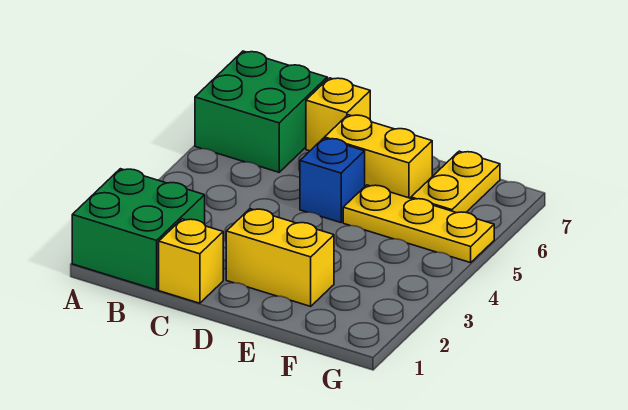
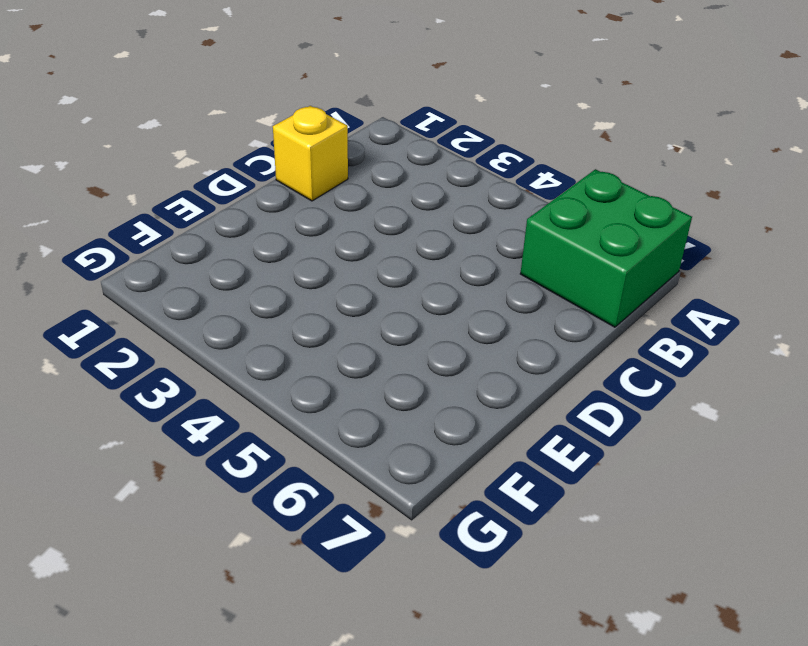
none -> green 2x2 brick [72,169,205,290]
none -> yellow 1x1 brick [306,78,370,151]

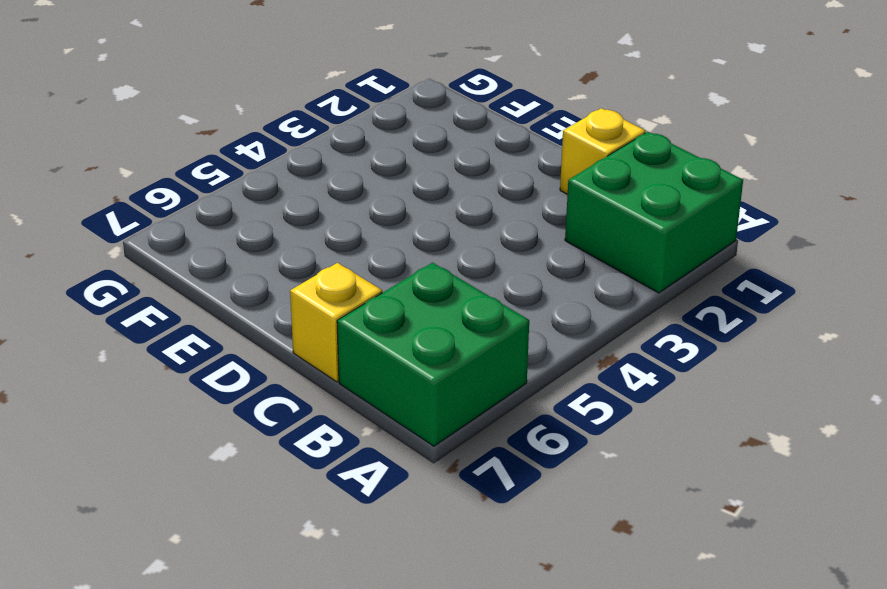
none -> yellow 1x2 brick [226,209,334,306]
none -> blue 1x1 brick [300,138,365,223]

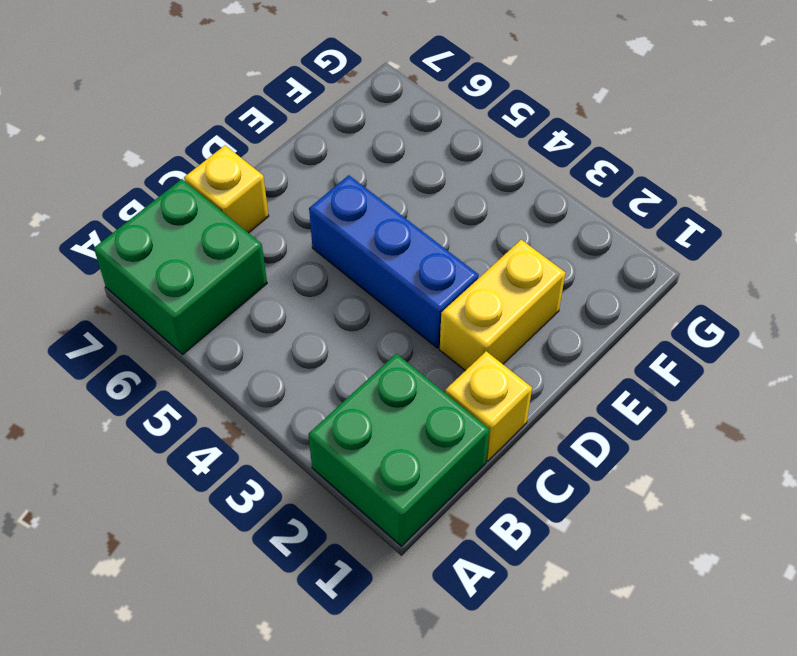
blue 1x3 brick [309,175,479,348] -> blue 1x1 brick [300,138,365,223]
none -> yellow 1x2 brick [325,115,432,198]
none -> yellow 1x3 plate [343,185,494,263]

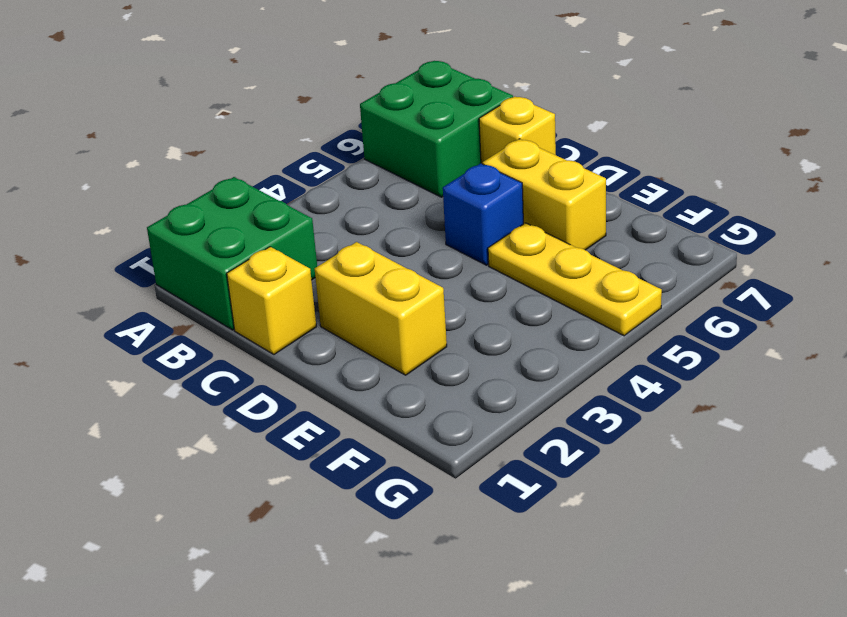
none -> yellow 1x2 plate [411,151,500,213]

